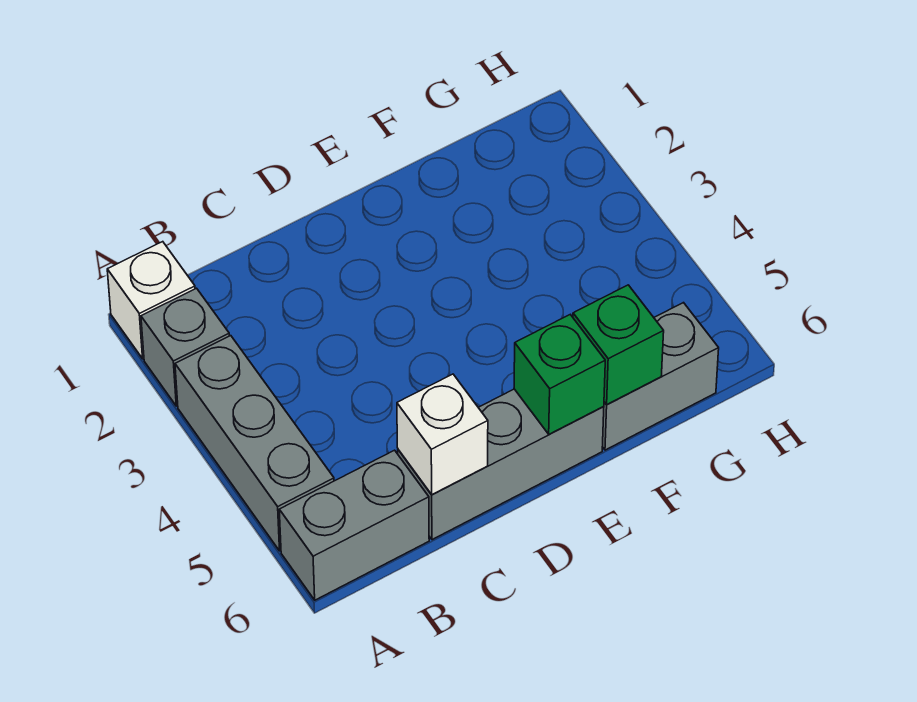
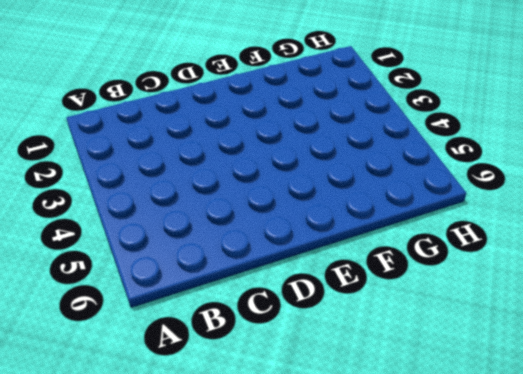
none -> white 1x1 brick [107,242,195,359]
none -> grey 1x1 brick [141,288,229,406]

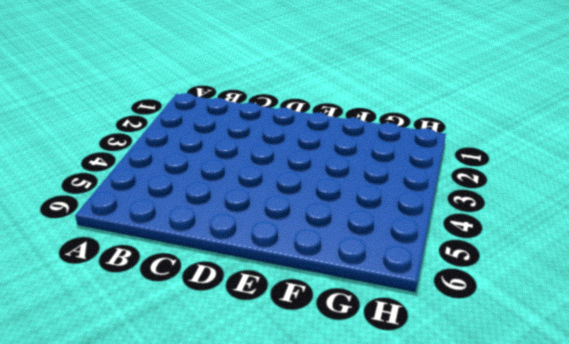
none -> white 1x1 brick [107,242,195,359]
none -> grey 1x1 brick [141,288,229,406]

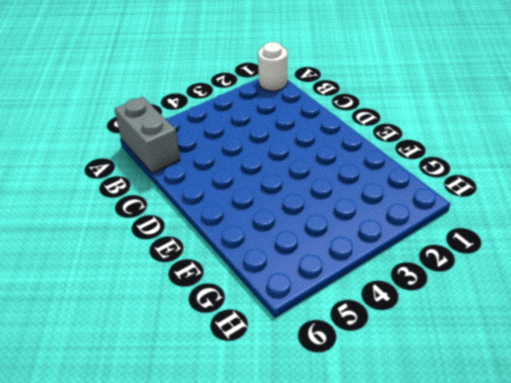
white 1x1 round brick [258,42,287,91] -> white 1x1 brick [107,242,195,359]
none -> grey 1x1 brick [141,288,229,406]
none -> grey 1x3 brick [175,336,334,551]

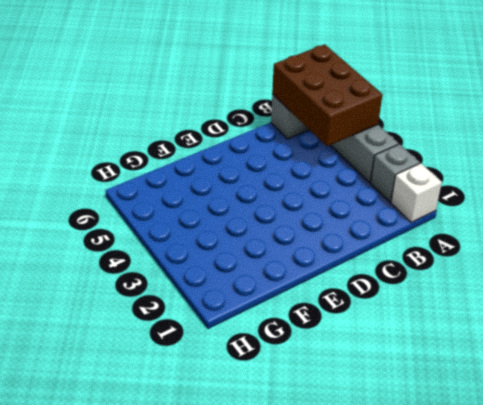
brown 2x3 brick [272,44,382,146] -> none
none -> grey 1x3 brick [398,389,604,540]
none -> grey 1x2 brick [602,303,719,450]

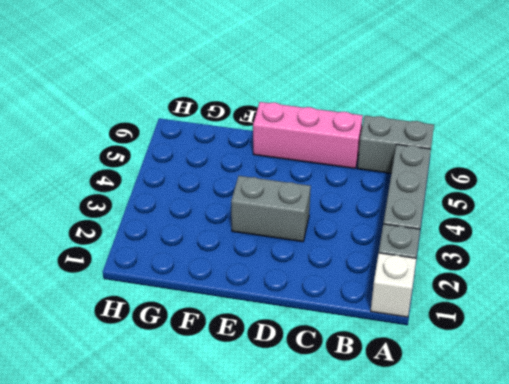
pink 1x3 brick [253,102,363,169] -> grey 1x3 brick [398,389,604,540]
grey 1x2 brick [231,176,311,242] -> grey 1x2 brick moved to [602,303,719,450]
none -> white 1x1 brick [397,374,488,494]
none -> green 1x1 brick [514,315,605,434]

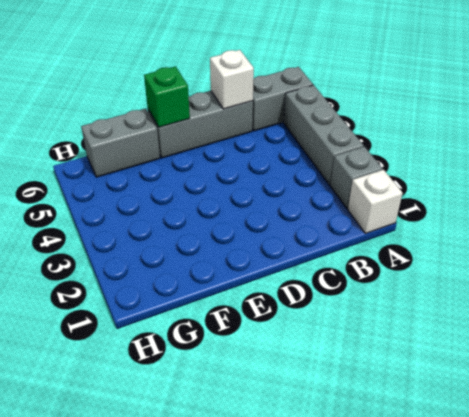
none -> green 1x1 brick [573,285,664,405]

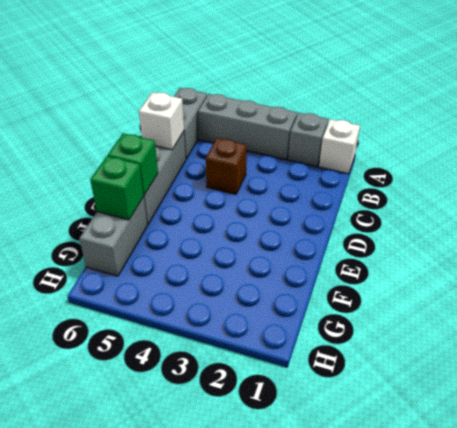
brown 1x1 brick [206,138,247,194] -> none

